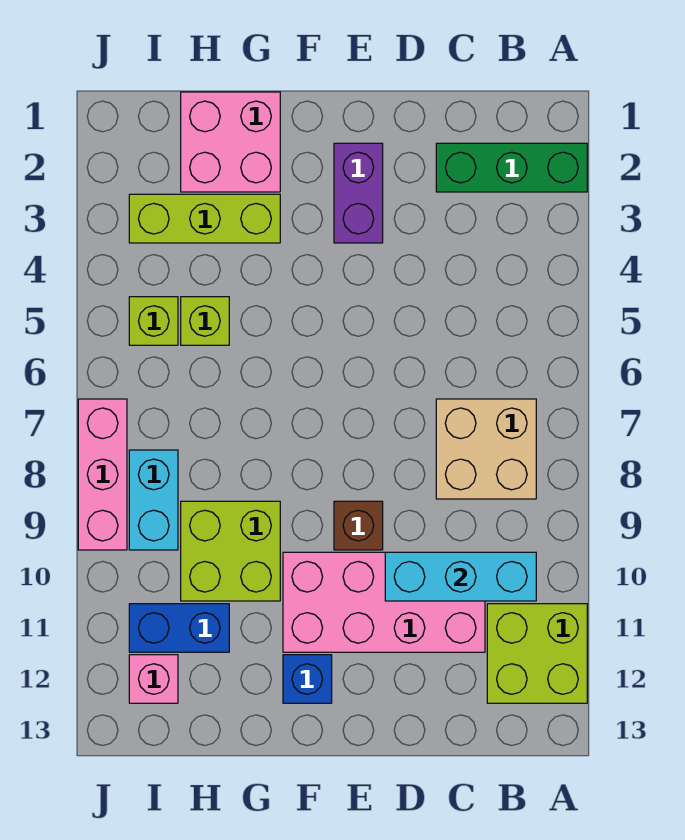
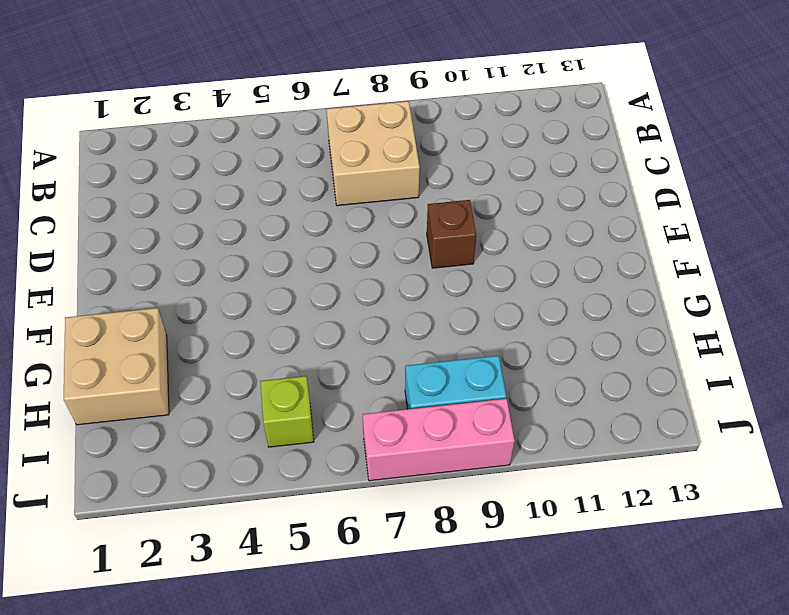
tan 2x2 brick [64,308,169,425] -> pink 2x2 brick [181,92,280,192]
none -> green 1x3 brick [436,143,587,192]
none -> lime 2x2 brick [487,604,587,703]
none -> pink 2x4 brick [283,552,485,652]

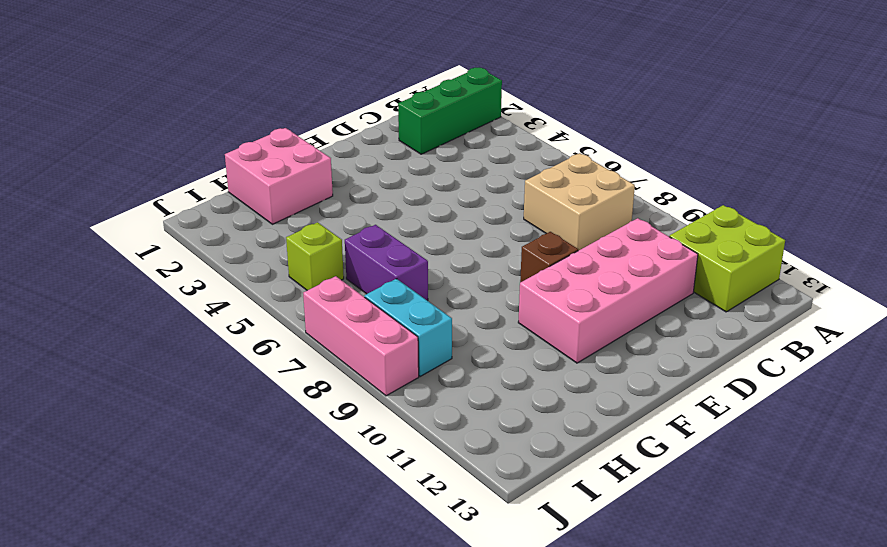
purple 1x2 brick [345,225,428,301] -> purple 1x2 brick moved to [334,143,383,243]
none -> blue 1x1 brick [283,655,332,703]
none -> lime 1x3 brick [129,194,280,243]
none -> lime 2x2 brick [181,501,280,601]

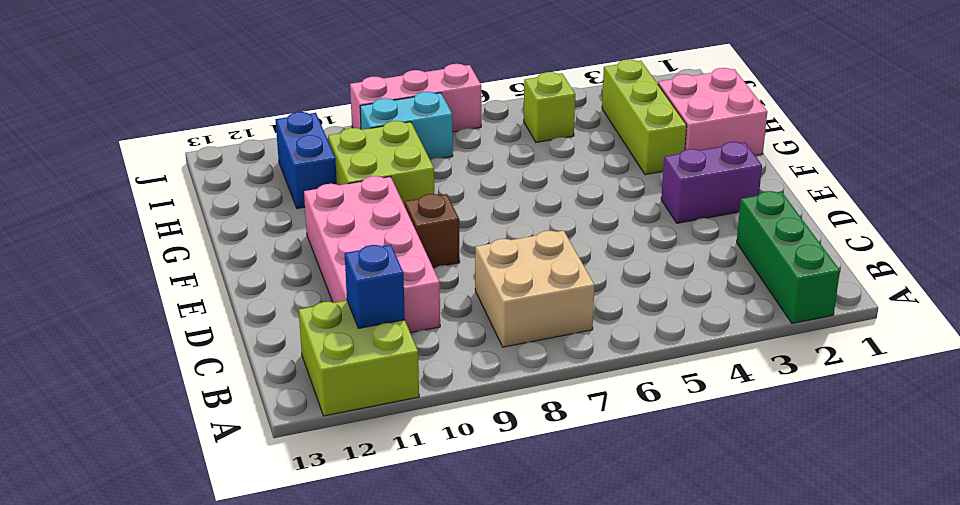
blue 1x1 brick [345,245,405,328] -> blue 1x1 brick moved to [283,655,332,703]
none -> lime 1x1 brick [181,297,229,345]
none -> pink 1x1 brick [129,655,178,703]
none -> cyan 1x3 brick [385,552,536,601]

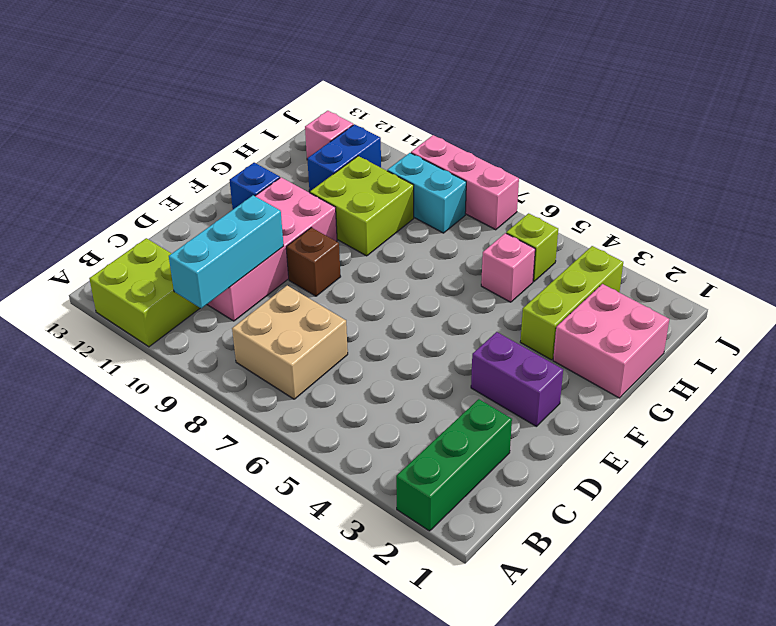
pink 1x1 brick [481,233,535,302] -> lime 1x1 brick [181,297,229,345]

